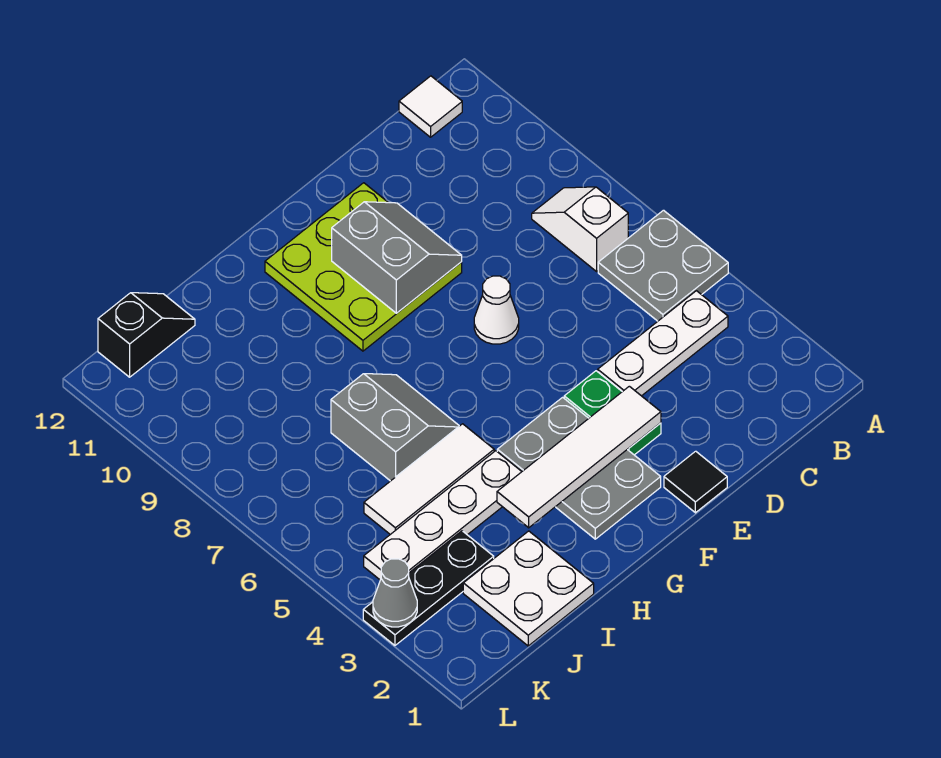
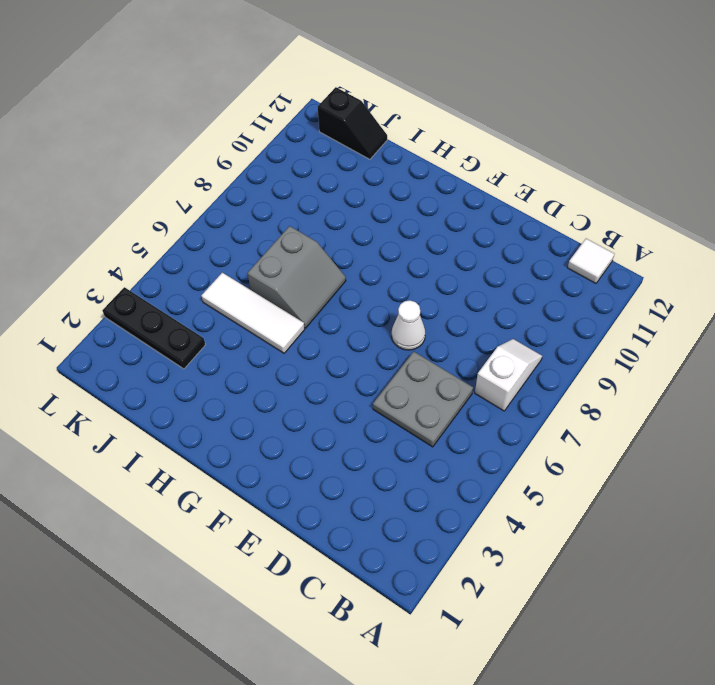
grey 2x2 plate [373,352,473,447] -> grey 2x2 plate moved to [598,210,728,321]
none -> white 1x3 plate [598,291,728,396]
none -> black 1x1 tile [664,451,727,513]
none -> green 1x2 plate [564,371,661,455]

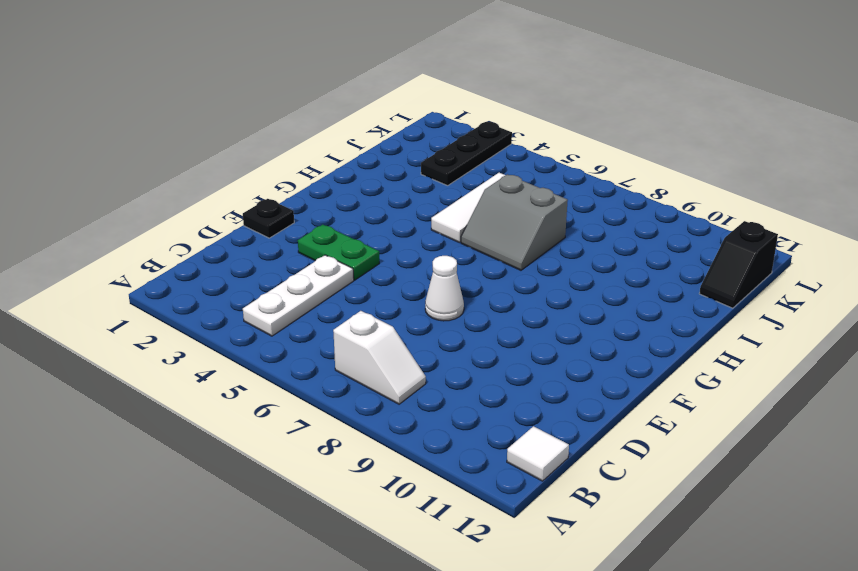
black 1x1 plate [243,199,294,238] -> black 1x1 tile [664,451,727,513]
none -> grey 2x2 plate [598,210,728,321]
none -> lime 3x3 plate [265,183,462,351]
none -> grey 2x3 plate [497,397,661,539]

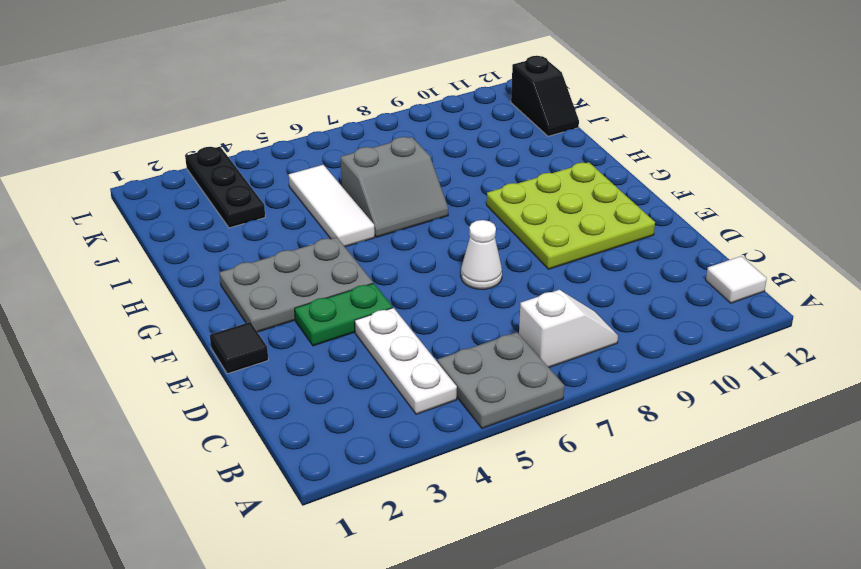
none -> white 1x4 plate [364,451,522,580]
none -> white 2x2 plate [463,531,594,646]
none -> white 1x4 tile [497,386,661,528]

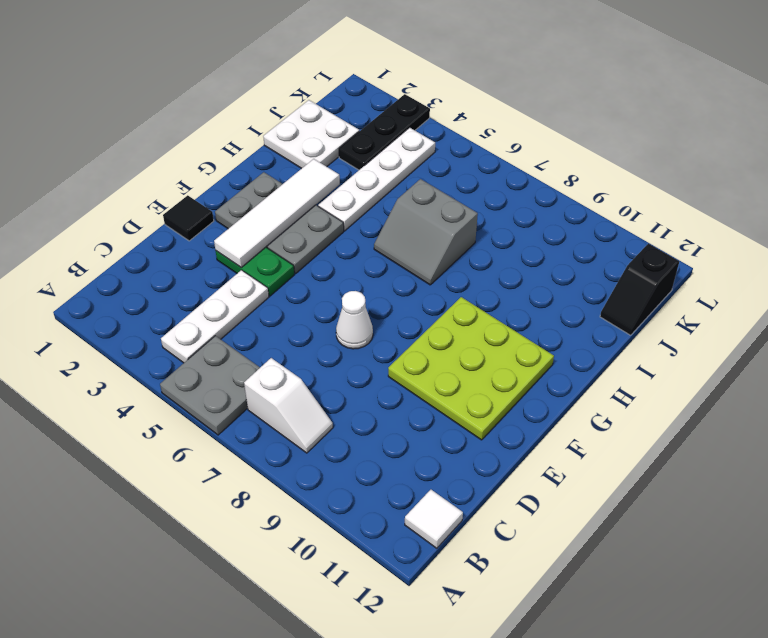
none -> white 1x3 tile [364,424,494,534]
none -> grey 2x2 slope [332,202,462,313]
none -> grey 1x1 cone [373,559,417,627]

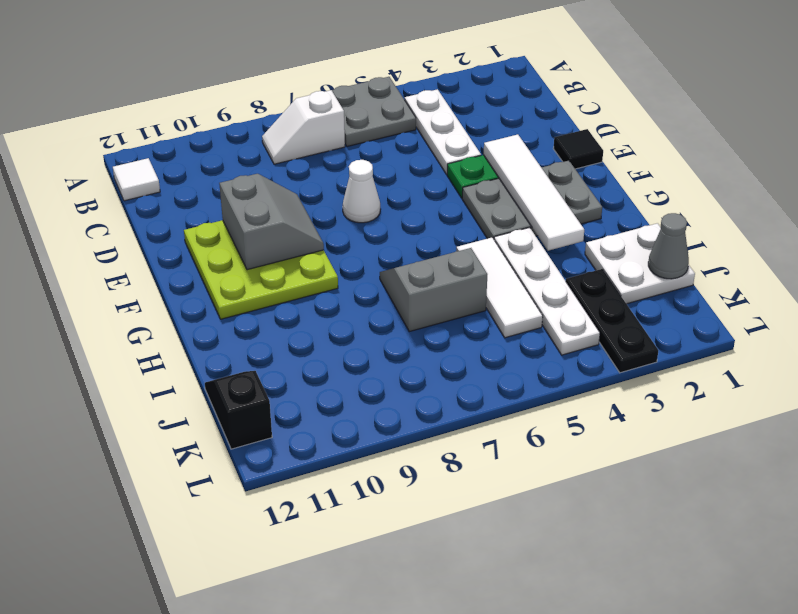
grey 2x2 slope [219,174,324,270] -> grey 2x2 slope turned to [332,202,462,313]
grey 1x1 cone [648,213,689,279] -> grey 1x1 cone moved to [373,559,417,627]

